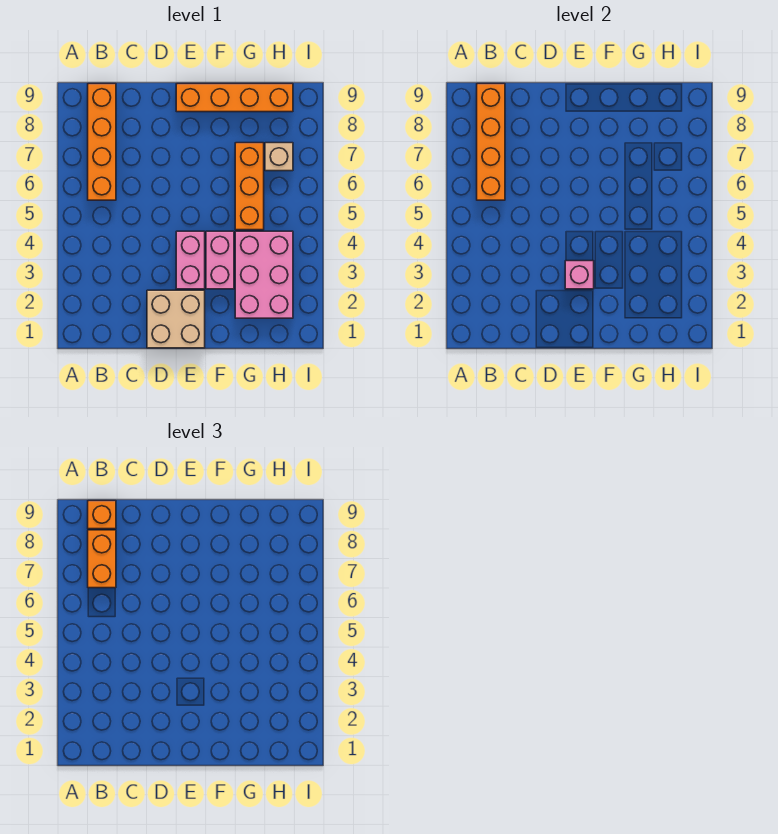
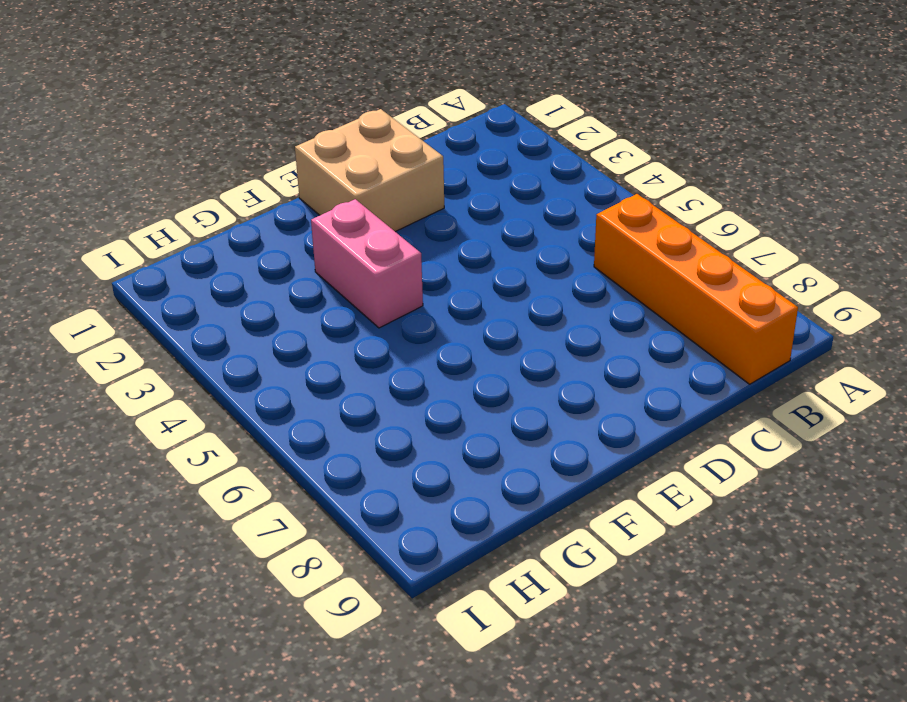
none -> pink 1x2 brick [176,231,205,289]
none -> orange 1x4 brick [176,84,293,112]
none -> pink 2x3 brick [235,231,293,318]

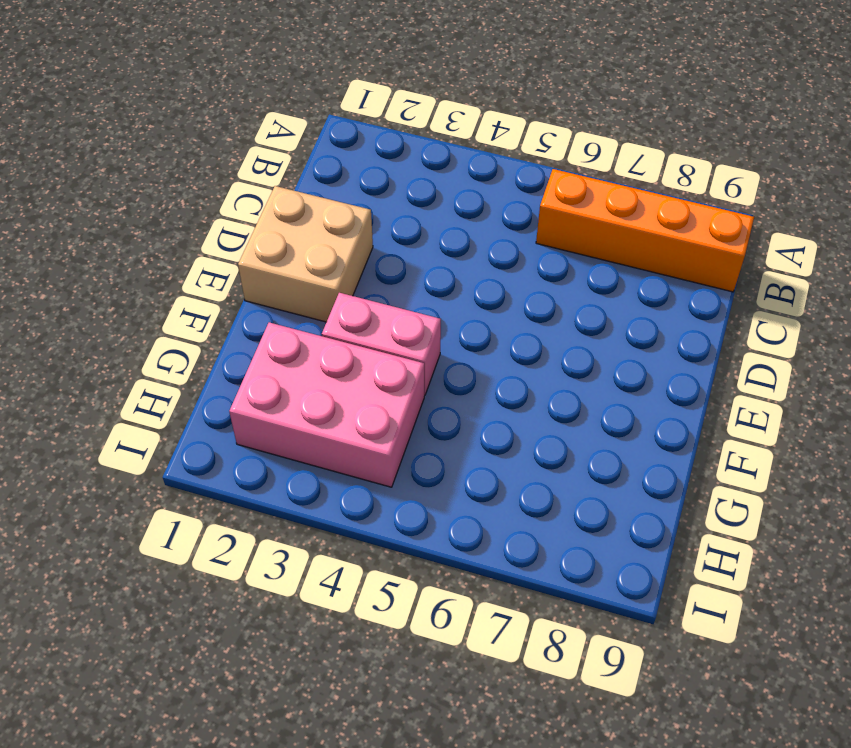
none -> pink 1x2 brick [176,231,205,289]
none -> orange 1x4 brick [176,84,293,112]
none -> orange 1x3 brick [235,143,264,230]

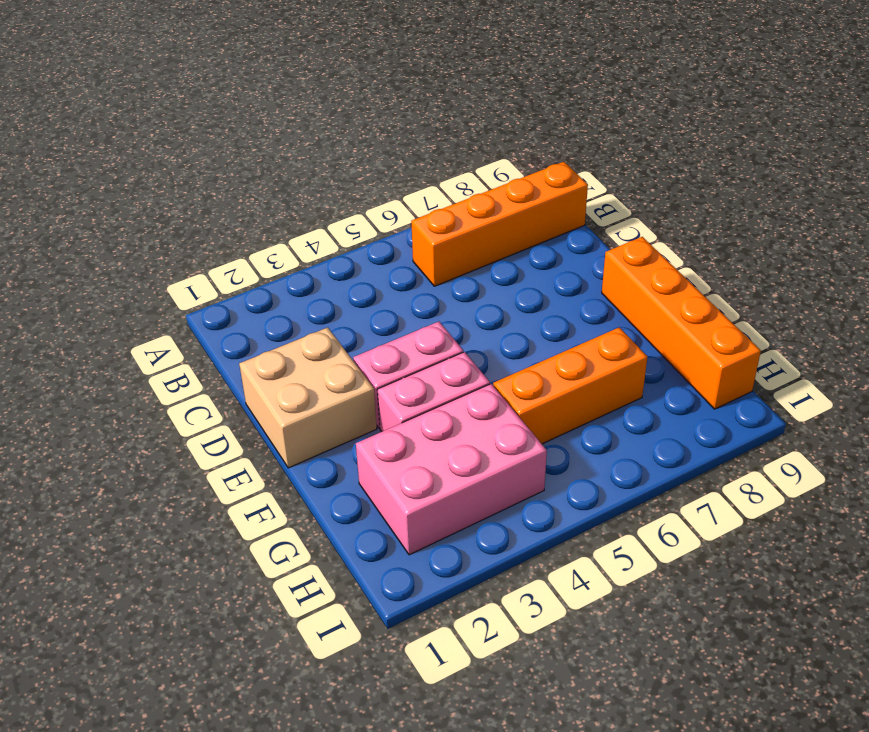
none -> tan 1x1 brick [265,143,293,171]
none -> orange 1x4 brick [477,84,505,200]
none -> pink 1x1 brick [565,261,594,289]

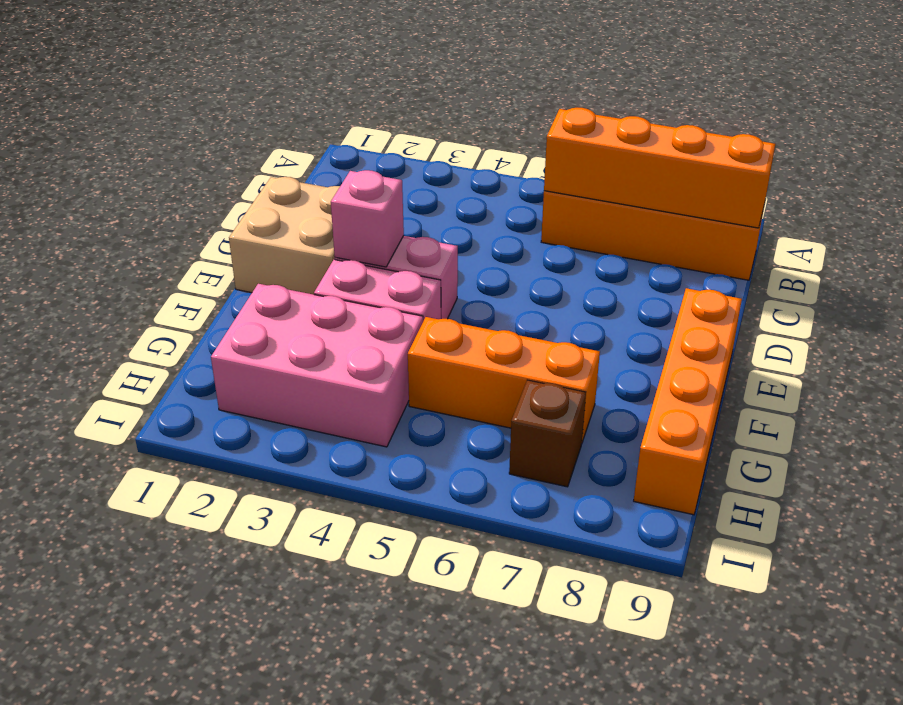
brown 1x1 brick [509,380,586,487] -> tan 1x1 brick [265,143,293,171]
none -> orange 1x2 brick [88,530,116,588]
none -> orange 1x1 brick [88,501,116,529]

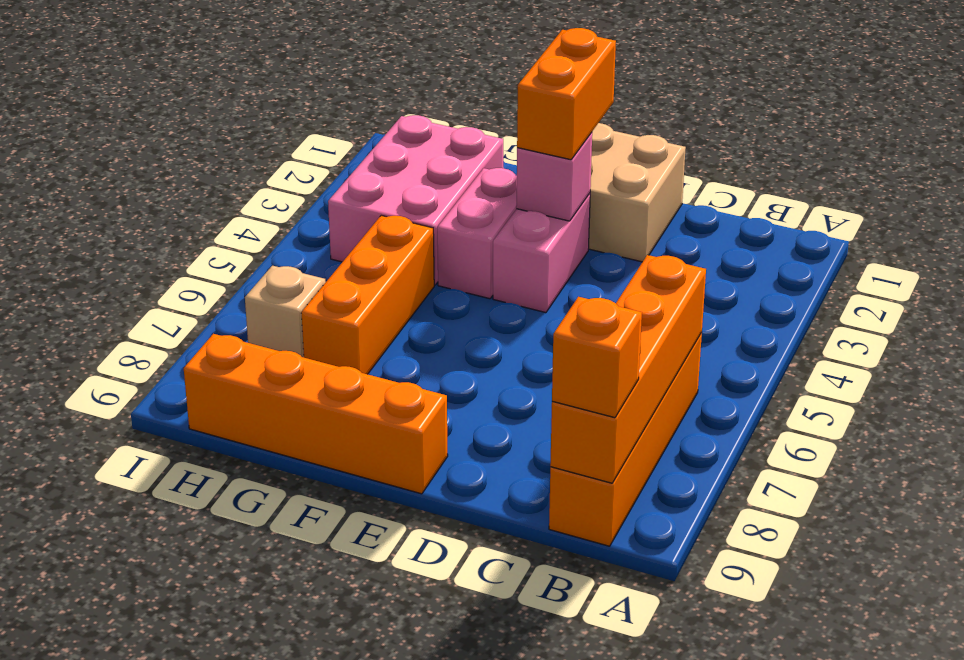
orange 1x2 brick [517,28,616,160] -> orange 1x2 brick moved to [88,530,116,588]

